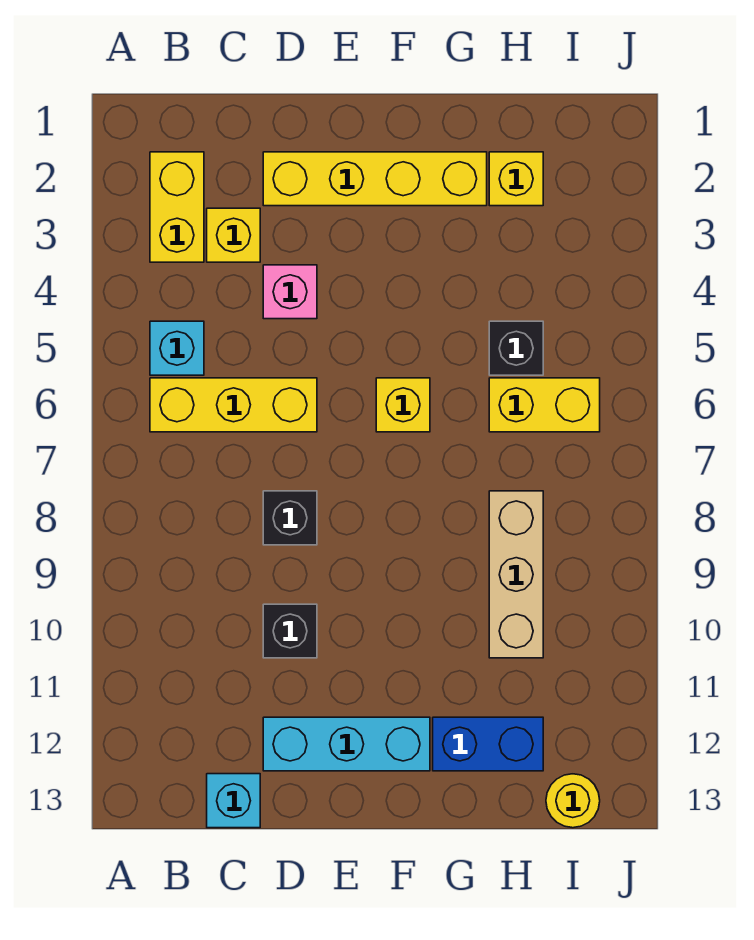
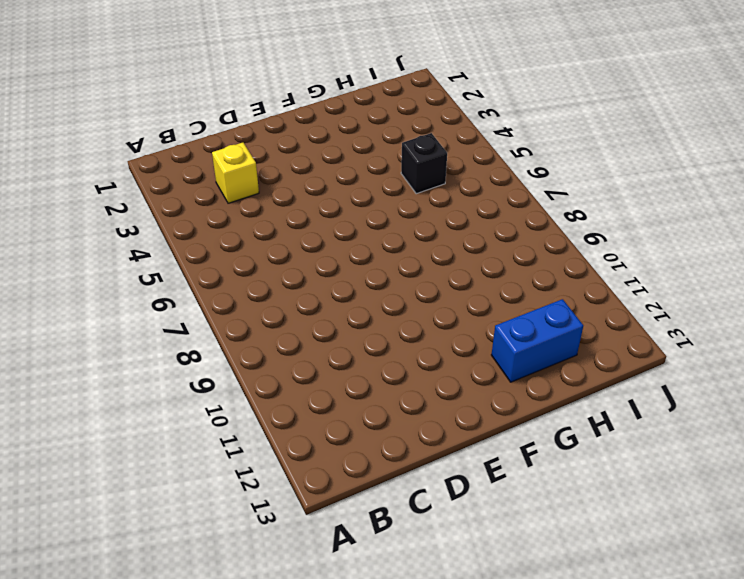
none -> yellow 1x2 brick [150,152,204,262]
none -> cyan 1x1 brick [150,321,204,375]
none -> yellow 1x3 brick [150,378,317,432]

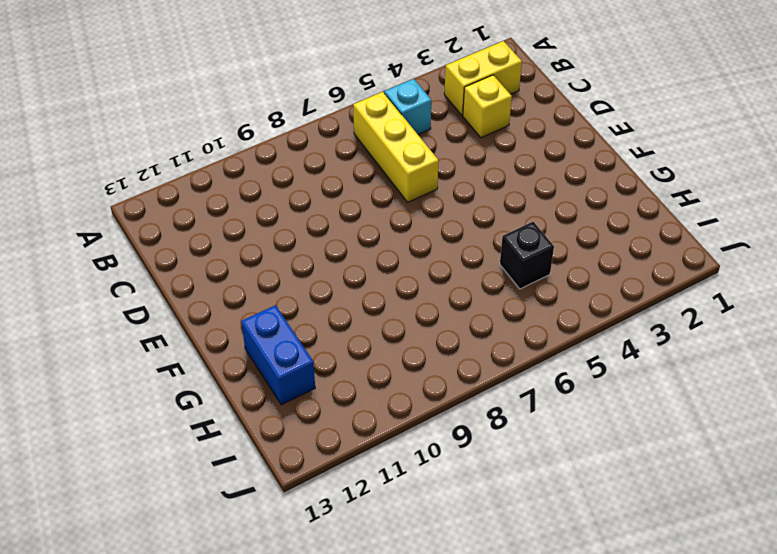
none -> cyan 1x1 brick [207,774,260,828]
none -> yellow 1x4 brick [263,152,487,206]
none -> pink 1x1 brick [263,265,317,319]

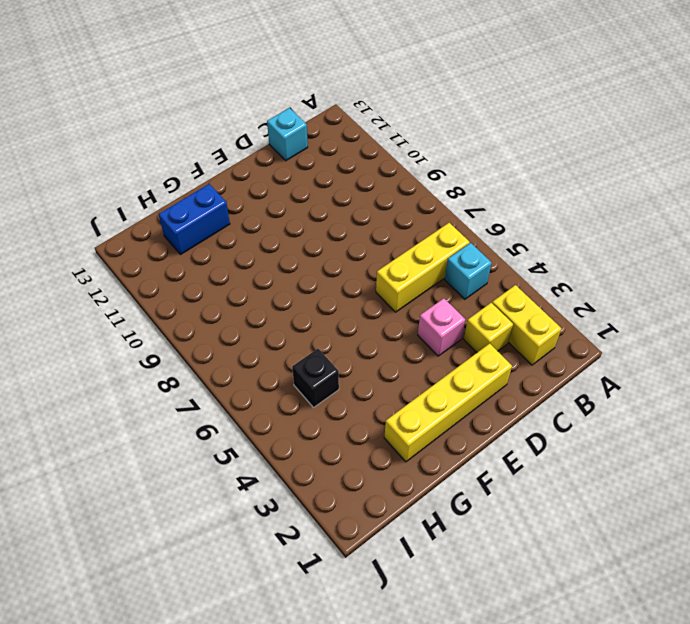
none -> black 1x1 brick [263,491,317,545]
none -> black 1x1 brick [263,604,317,658]
none -> cyan 1x3 brick [263,717,430,771]

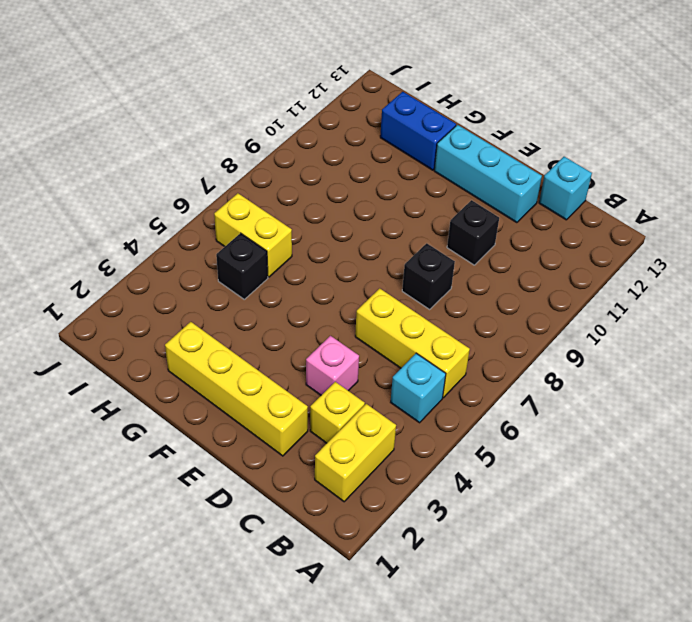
none -> yellow 1x1 brick [376,378,430,432]
none -> yellow 1x1 brick [489,152,543,206]
none -> tan 1x3 brick [489,491,543,658]

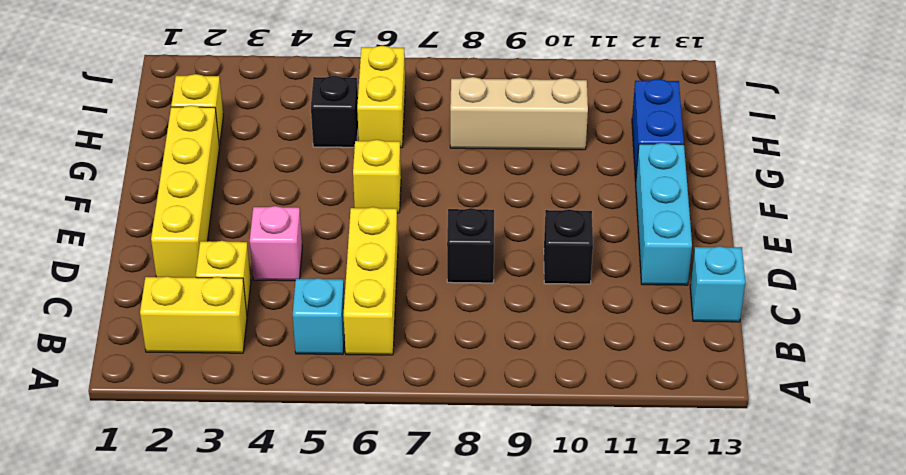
none -> yellow 1x1 round brick [546,774,600,828]

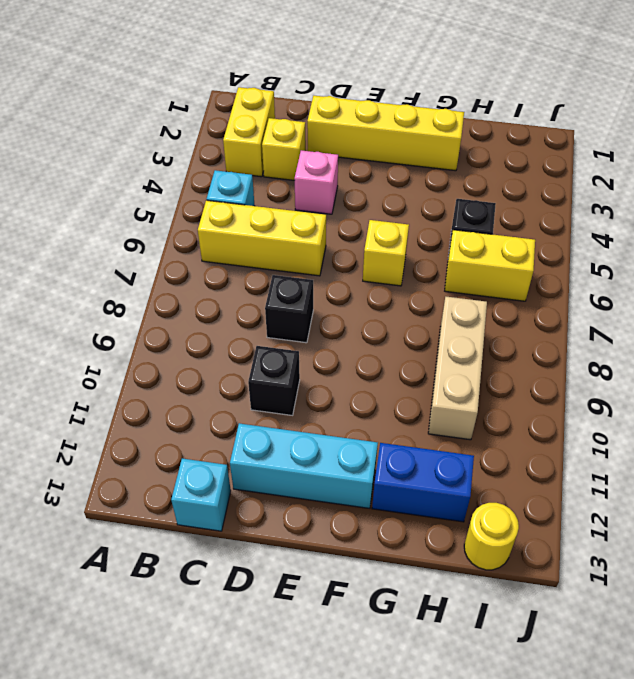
none -> yellow 1x1 brick [489,152,543,206]

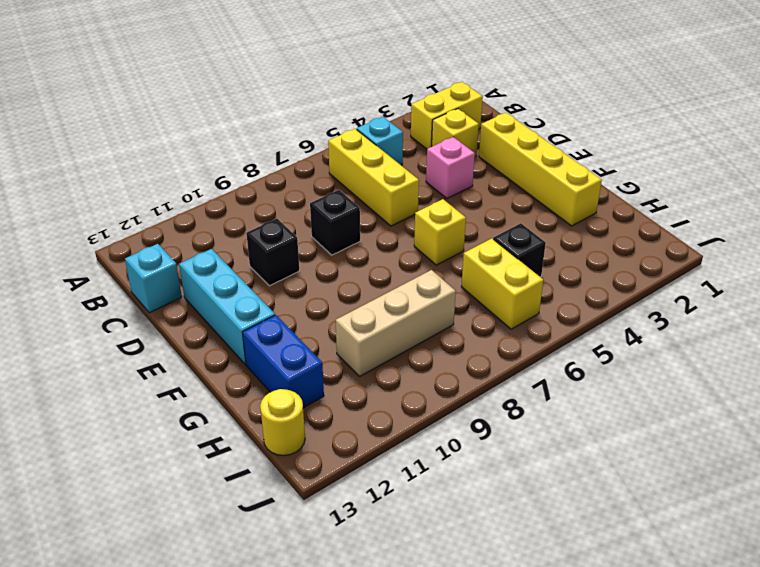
none -> yellow 1x1 brick [489,152,543,206]

